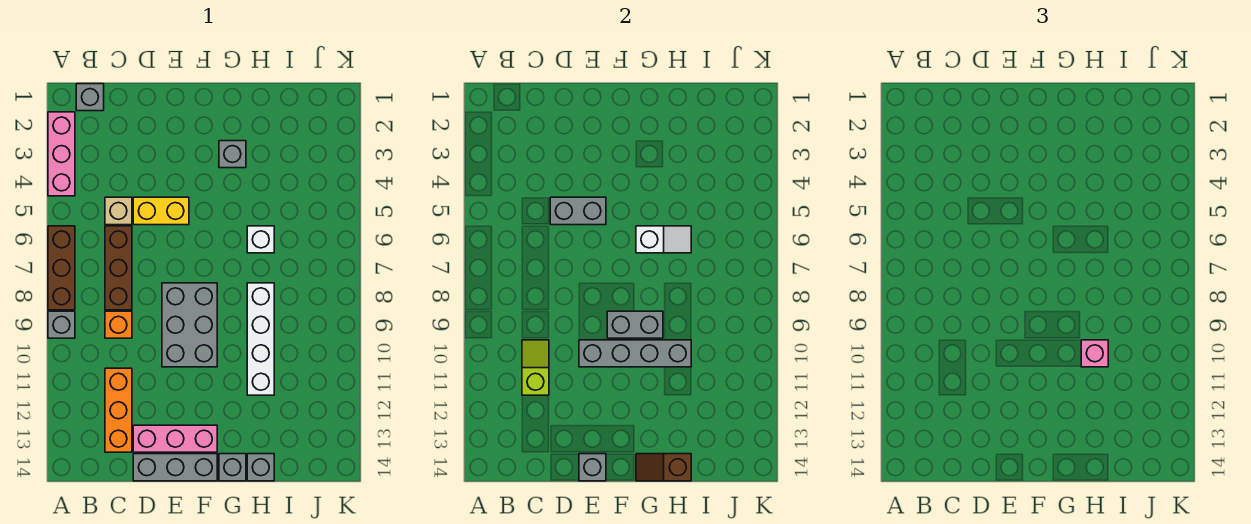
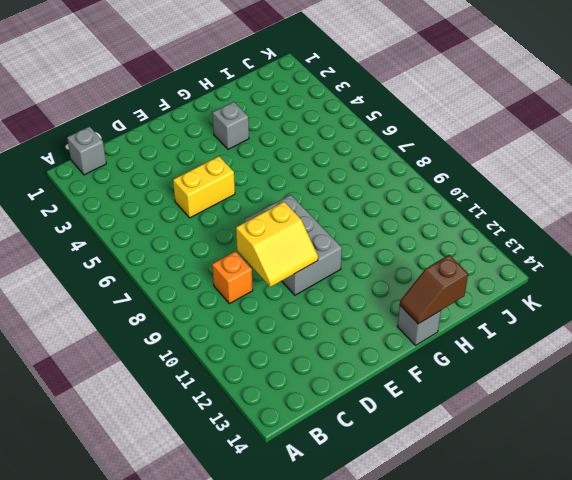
yellow 2x2 slope [236,202,318,287] -> grey 1x4 brick [579,340,691,367]
none -> pink 1x3 brick [48,112,75,196]
none -> brown 1x3 brick [48,226,75,310]
none -> grey 1x1 brick [48,311,75,338]

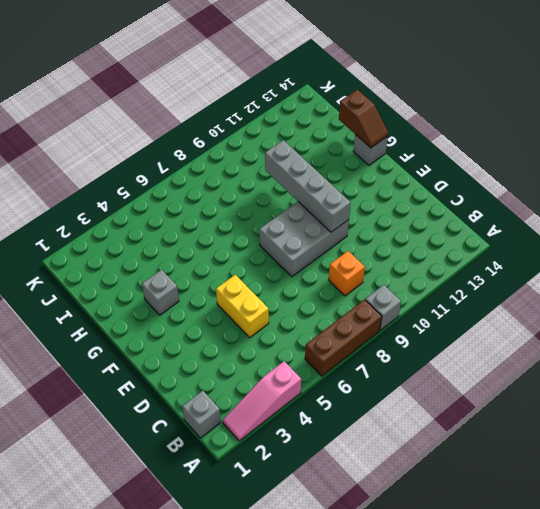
pink 1x3 slope [223,361,301,441] -> pink 1x3 brick [48,112,75,196]
none -> tan 1x1 brick [105,197,132,225]
none -> brown 1x3 brick [105,226,132,310]
none -> orange 1x3 brick [105,368,132,452]

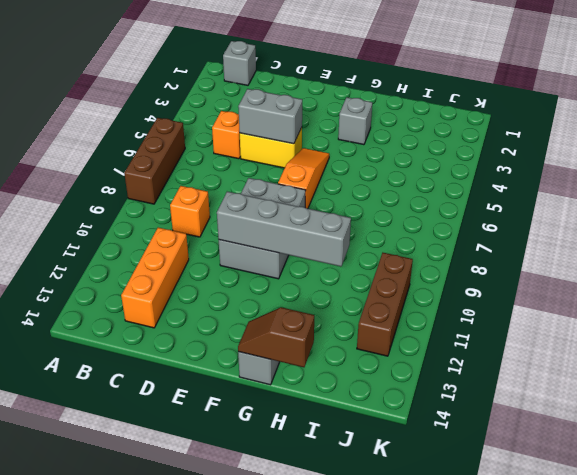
orange 1x1 brick [212,111,241,159] -> tan 1x1 brick [105,197,132,225]
orange 1x3 slope [278,148,329,208] -> none
brown 1x3 brick [357,253,413,356] -> brown 1x3 brick moved to [105,226,132,310]
none -> pink 1x3 brick [48,112,75,196]
none -> grey 1x1 brick [48,311,75,338]
none -> pink 1x3 brick [133,425,217,452]

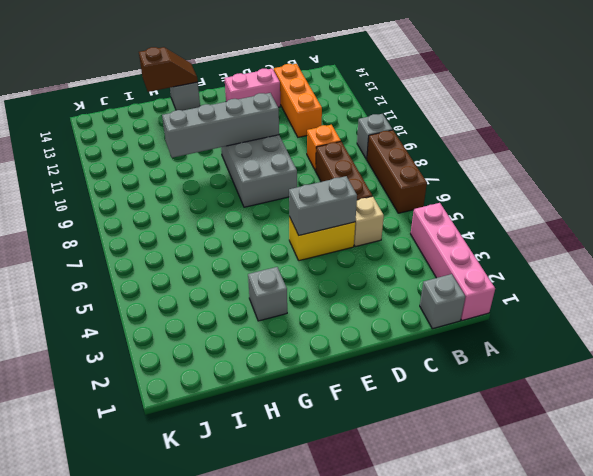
pink 1x4 brick [411,203,495,320] -> pink 1x3 brick [48,112,75,196]
pink 1x2 brick [225,69,280,107] -> pink 1x3 brick [133,425,217,452]
none -> grey 1x3 brick [133,454,217,481]
none -> white 1x1 brick [247,226,274,253]
none -> white 1x4 brick [247,283,274,395]

